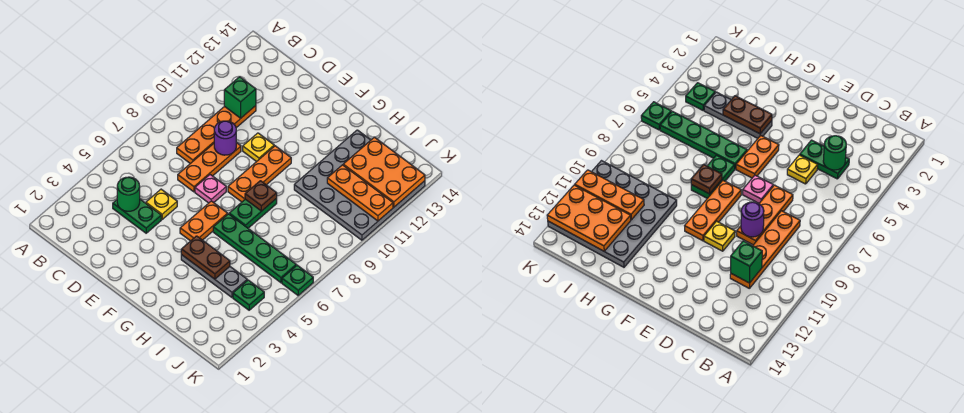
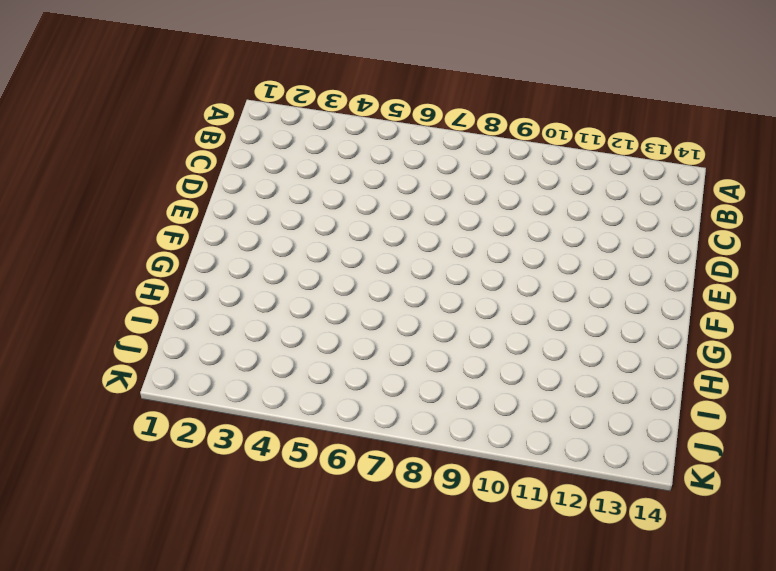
none -> green 1x2 plate [113,199,161,233]
none -> orange 1x4 plate [177,106,256,163]
none -> yellow 1x1 plate [146,189,177,219]

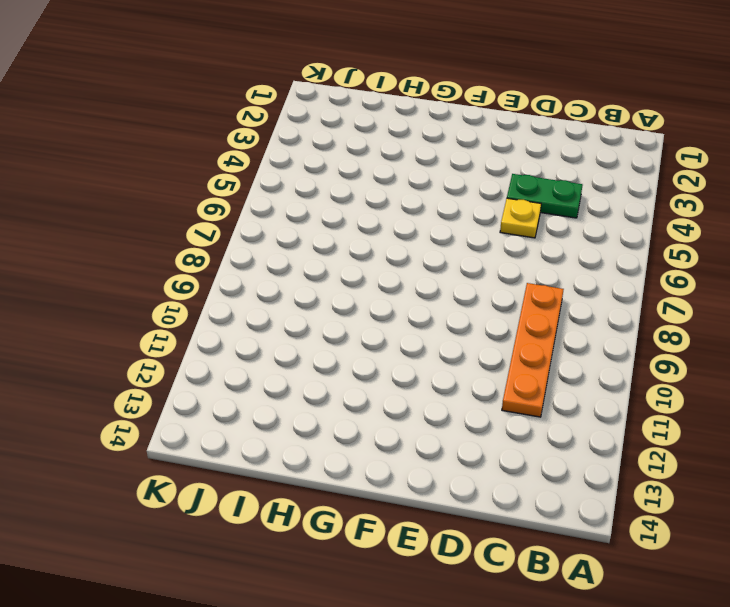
none -> orange 1x3 plate [178,143,241,192]
none -> pink 1x1 plate [195,175,226,203]
none -> yellow 1x1 plate [243,133,274,162]

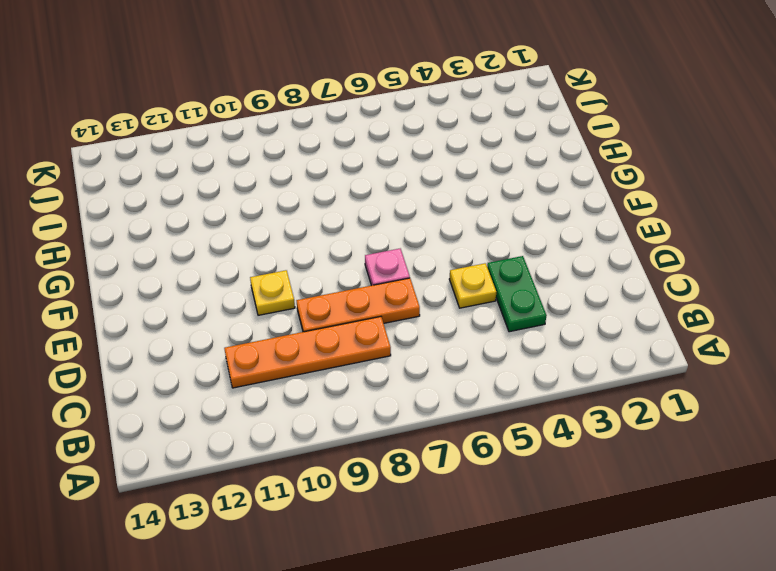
none -> orange 1x2 plate [180,201,228,241]
none -> orange 1x3 plate [228,146,291,202]
none -> grey 1x3 plate [181,255,247,297]

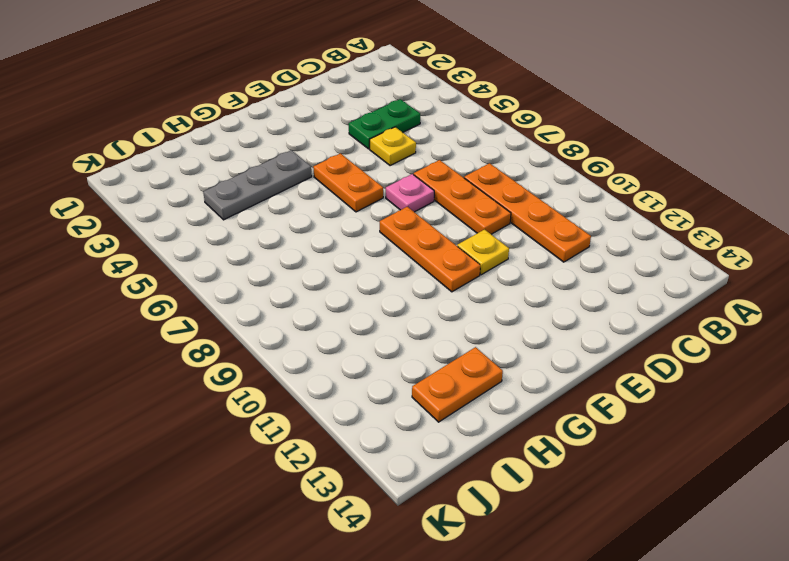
orange 1x2 plate [412,347,503,422] -> grey 4x4 plate [294,130,425,240]
none -> green 1x4 plate [213,214,296,283]
none -> green 1x2 plate [229,198,277,228]
none -> green 1x1 plate [233,280,264,310]

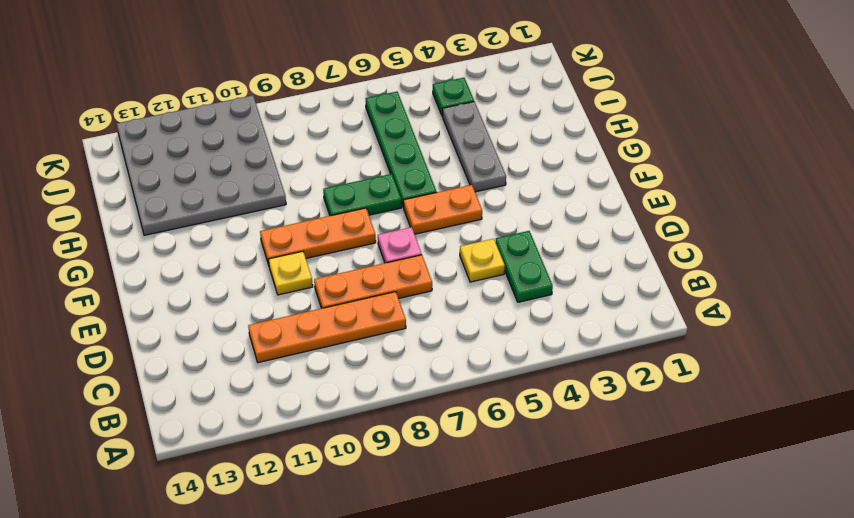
none -> green 1x1 plate [282,265,313,295]
none -> green 1x1 round brick [117,177,140,211]
none -> green 1x1 brick [224,77,256,118]

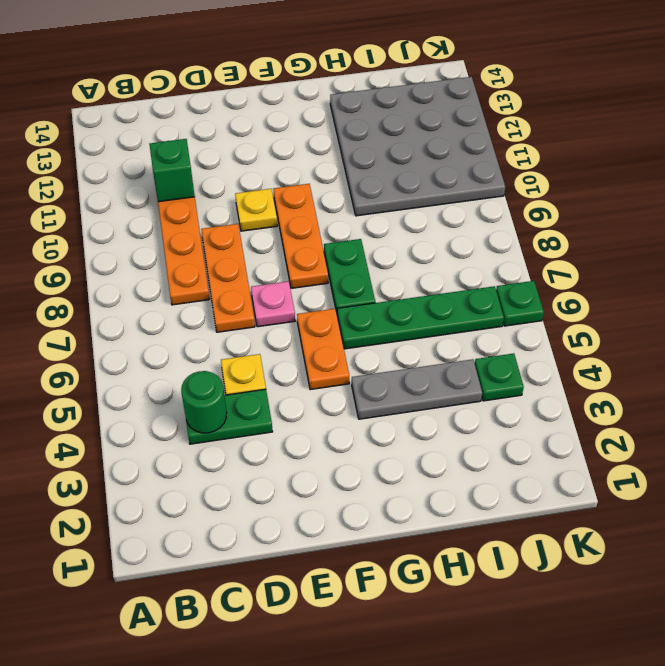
none -> purple 1x1 round brick [214,121,236,155]
none -> brown 1x2 plate [181,236,230,279]
none -> brown 1x1 plate [245,181,277,211]

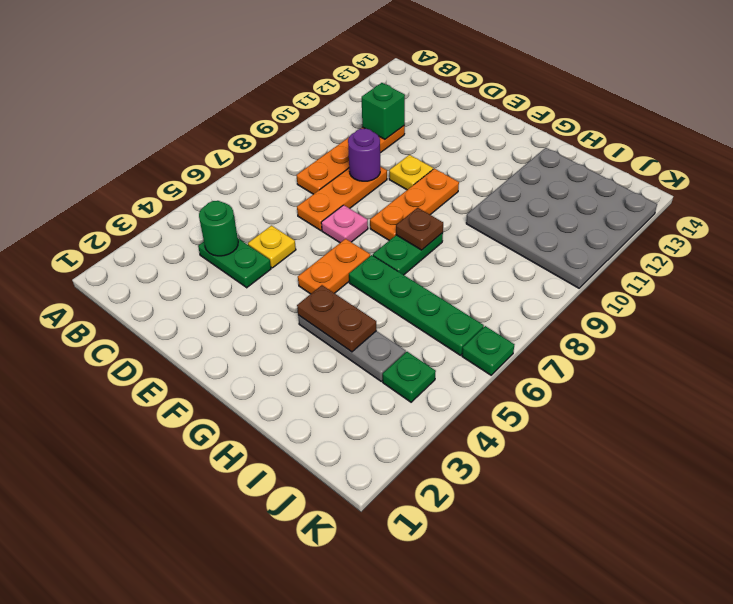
none -> orange 1x3 plate [327,165,393,221]
none -> orange 2x3 plate [343,137,425,207]

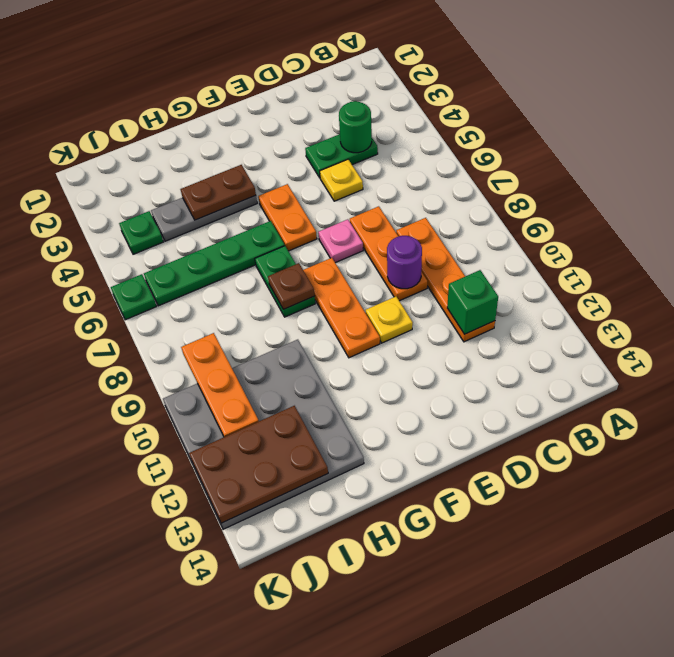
brown 2x3 plate [189,406,328,523] -> orange 2x3 plate [343,137,425,207]
orange 1x3 plate [181,333,259,437] -> orange 1x3 plate turned to [327,165,393,221]

